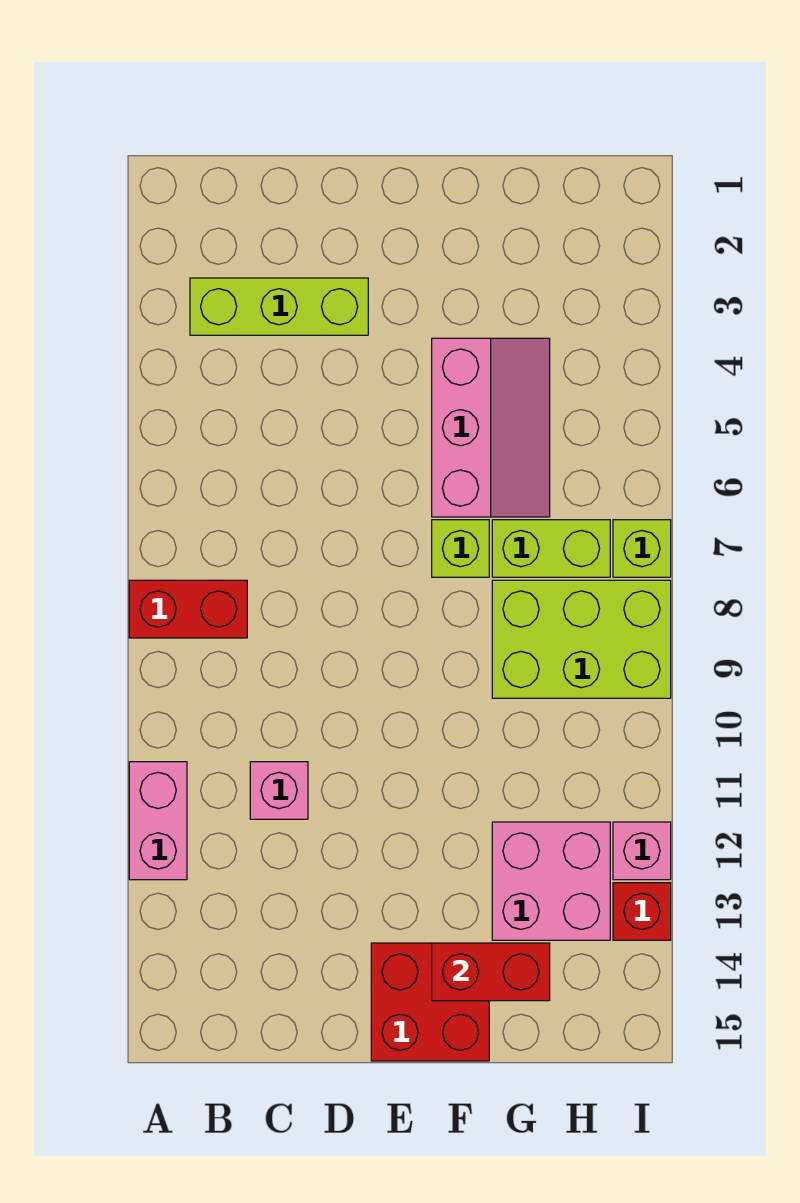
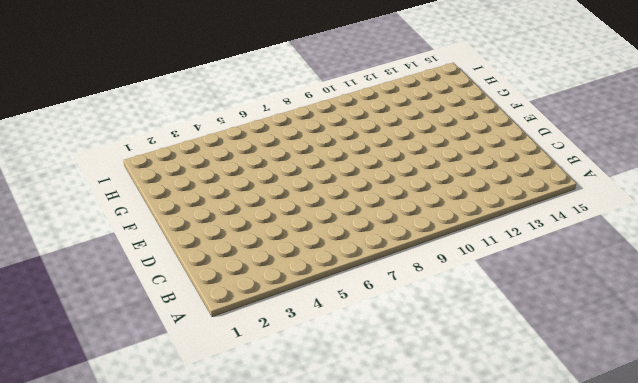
none -> red 1x2 brick [129,580,247,638]
none -> pink 1x2 brick [129,762,187,880]
none -> lime 1x3 brick [190,278,368,335]

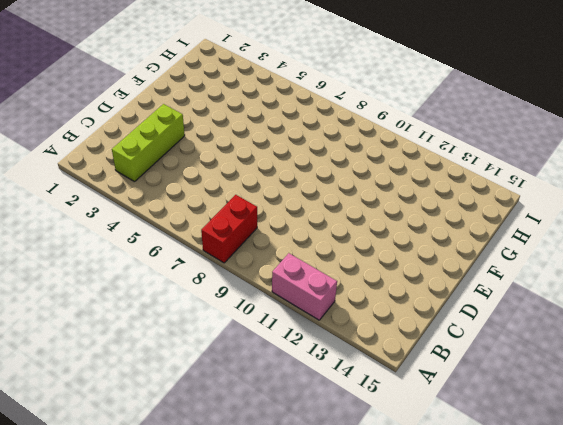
none -> pink 1x1 brick [250,762,308,819]
none -> red 2x2 brick [371,943,489,1061]
none -> pink 2x3 slope [432,338,550,517]

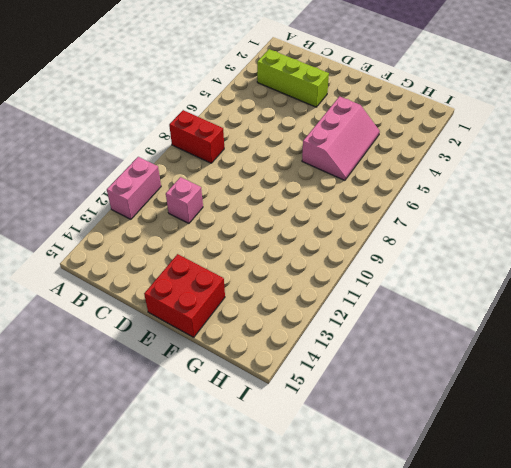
none -> lime 1x1 brick [432,520,489,577]
none -> lime 1x2 brick [492,520,610,577]
none -> lime 2x3 brick [492,580,671,698]

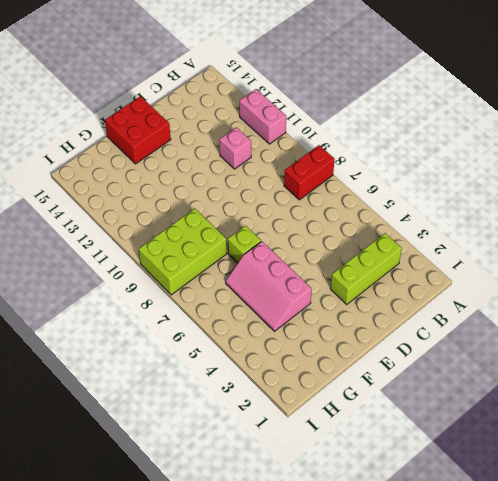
none -> lime 1x2 brick [492,520,610,577]
none -> pink 2x2 brick [492,822,610,940]
none -> lime 1x1 brick [613,520,671,577]

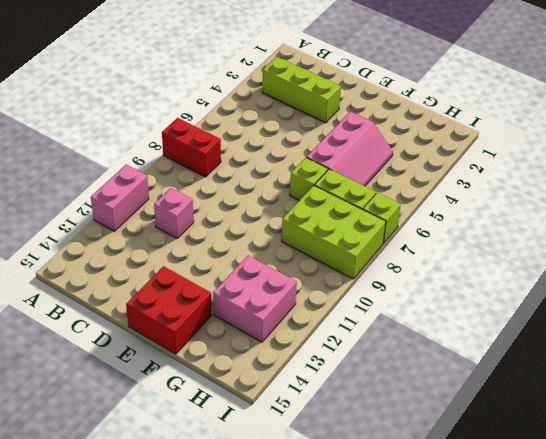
none -> pink 1x1 brick [613,822,671,880]
none -> red 1x1 brick [613,883,671,940]
none -> red 1x2 brick [432,943,550,1001]

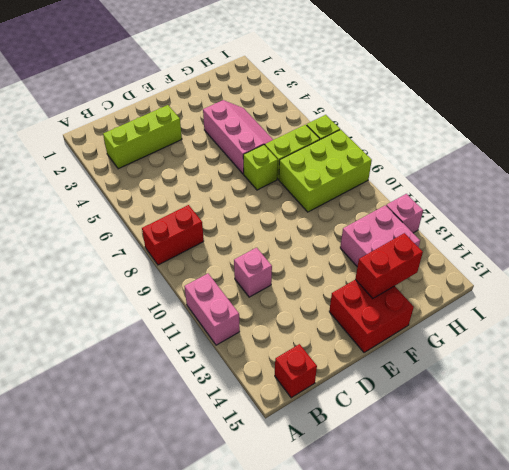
red 1x1 brick [275,344,317,398] -> red 1x1 brick moved to [613,883,671,940]

